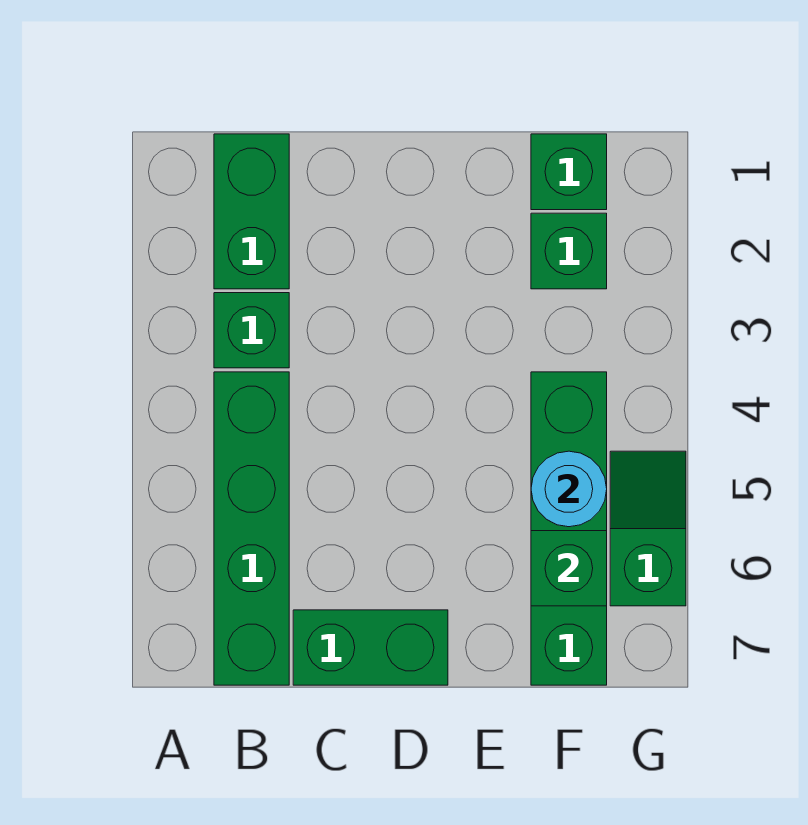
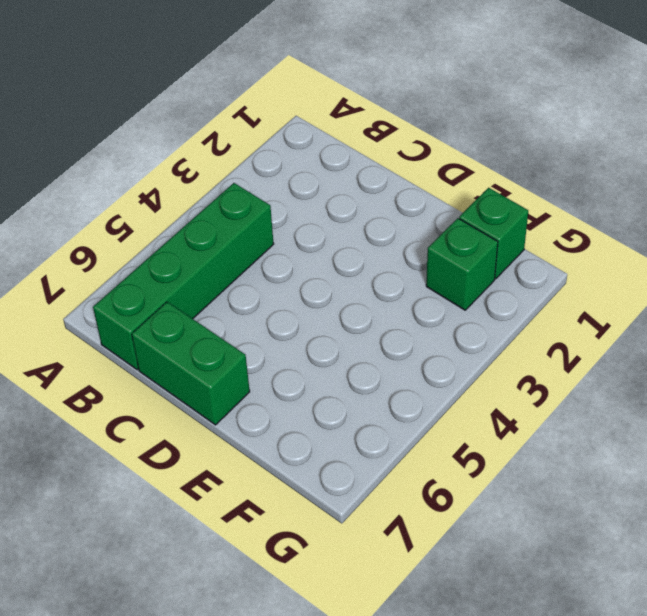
none -> green 1x2 brick [214,134,289,289]
none -> green 1x1 brick [214,293,289,368]

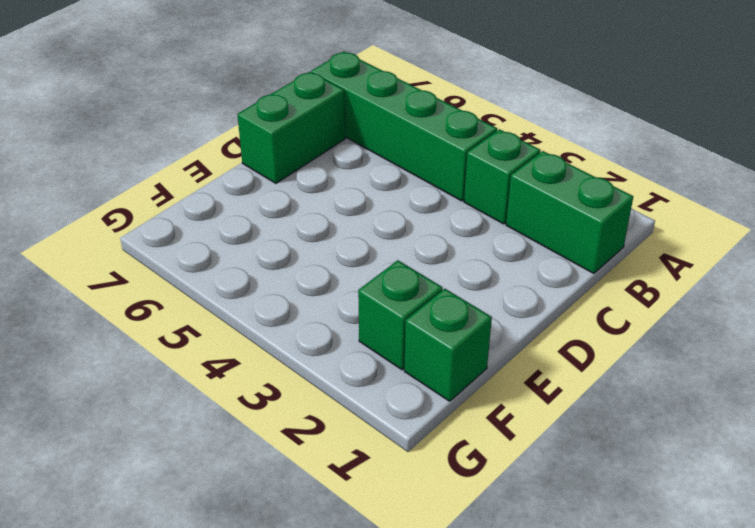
none -> green 1x4 brick [531,372,607,685]
none -> green 1x2 slope [610,451,686,606]

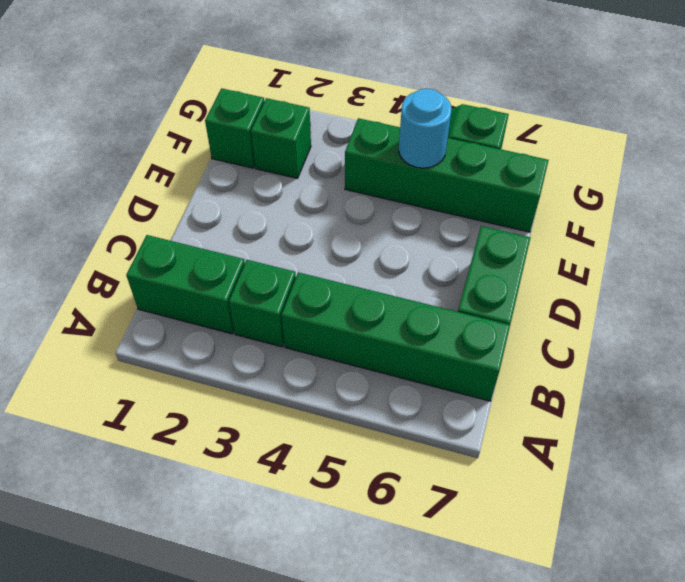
none -> green 1x1 brick [531,531,607,606]

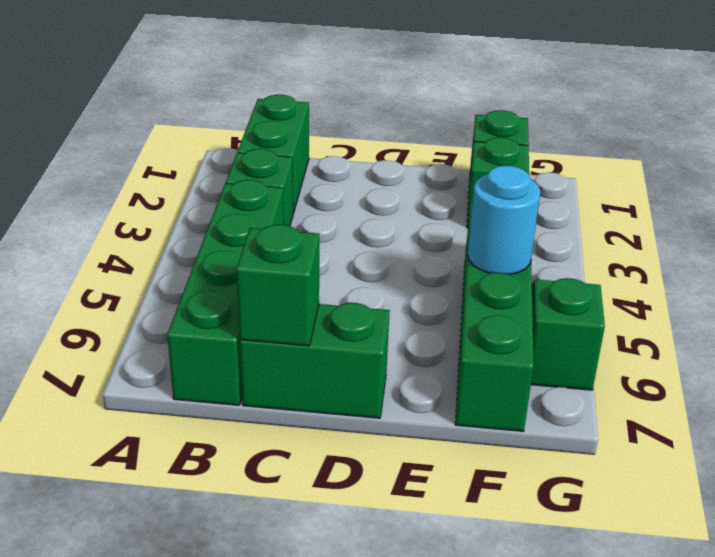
green 1x1 brick [236,225,319,346] -> green 1x1 brick moved to [531,531,607,606]

